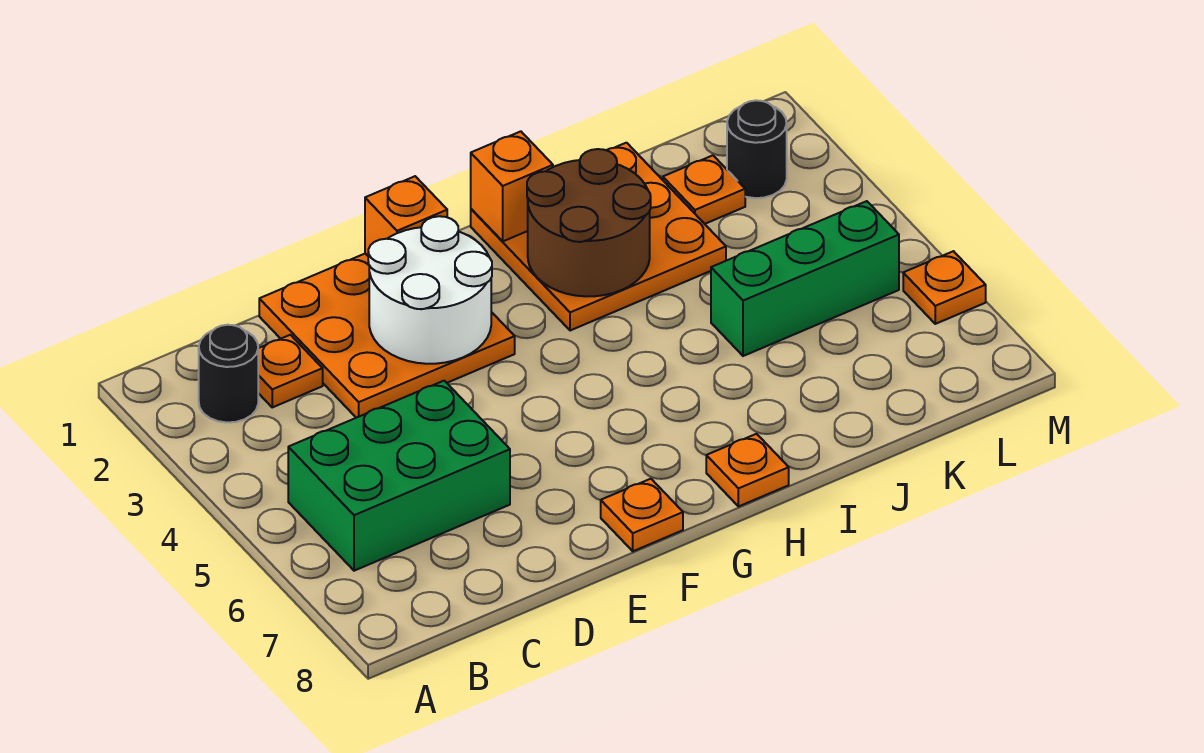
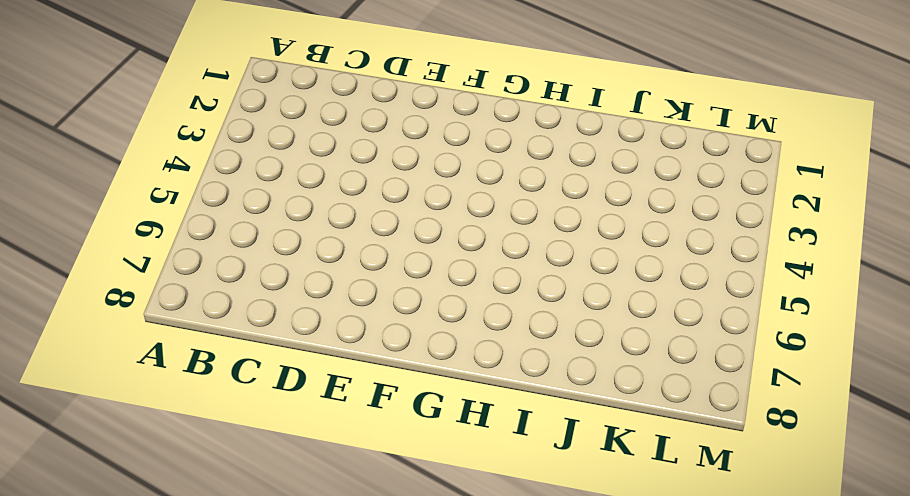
none -> black 1x1 round brick [199,325,258,422]
none -> green 2x3 brick [288,381,510,571]
none -> orange 1x1 plate [258,335,323,407]

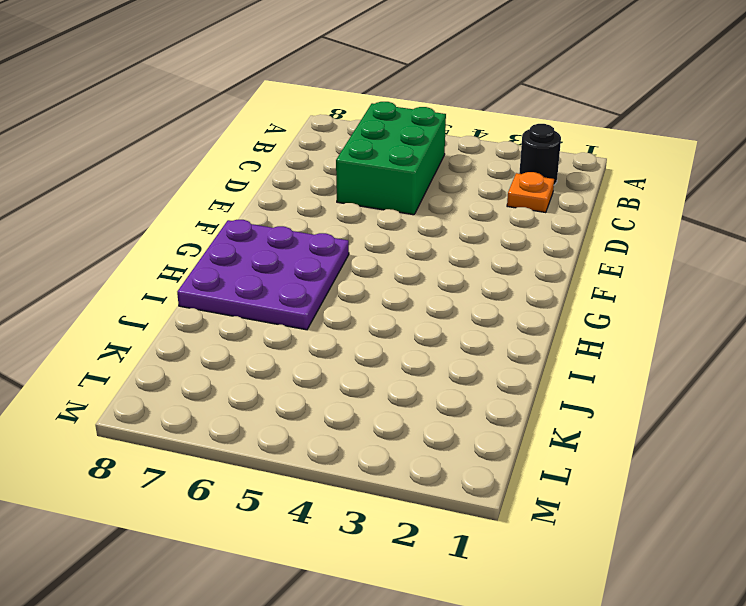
purple 3x3 plate [177,220,349,330] -> orange 1x1 plate [706,434,789,507]
none -> orange 3x3 plate [259,254,515,418]
none -> orange 1x1 plate [601,479,683,551]
none -> orange 3x3 plate [471,143,726,331]

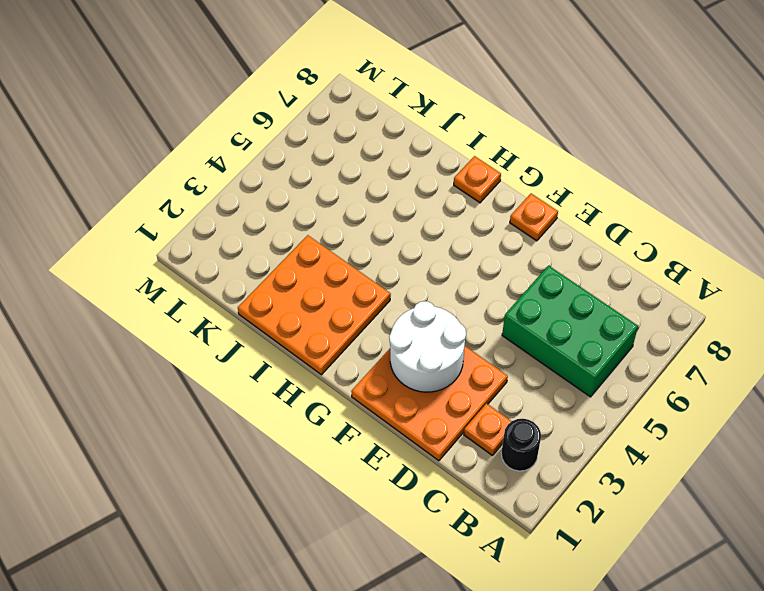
none -> green 1x3 brick [711,201,899,356]
none -> orange 1x1 plate [663,155,745,224]
none -> black 1x1 round brick [727,100,787,198]

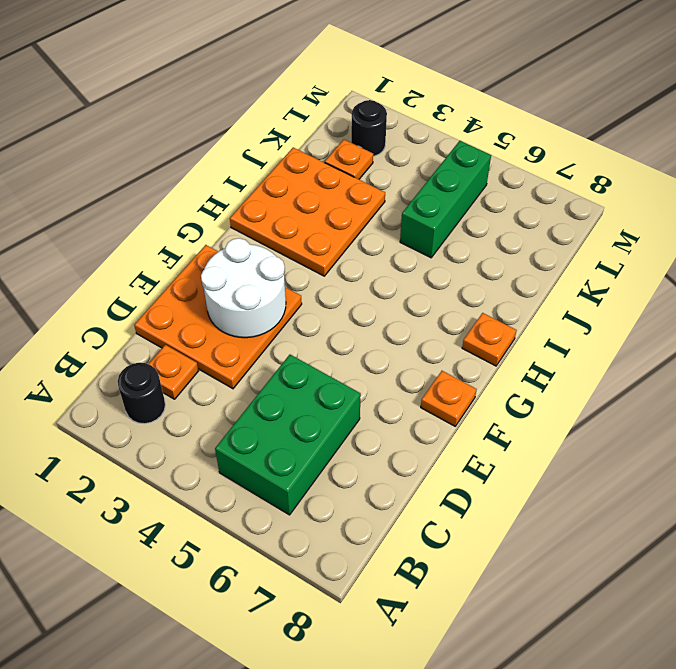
none -> orange 1x1 plate [903,251,986,324]
none -> orange 1x1 brick [365,176,447,256]
none -> orange 1x1 brick [471,131,553,241]

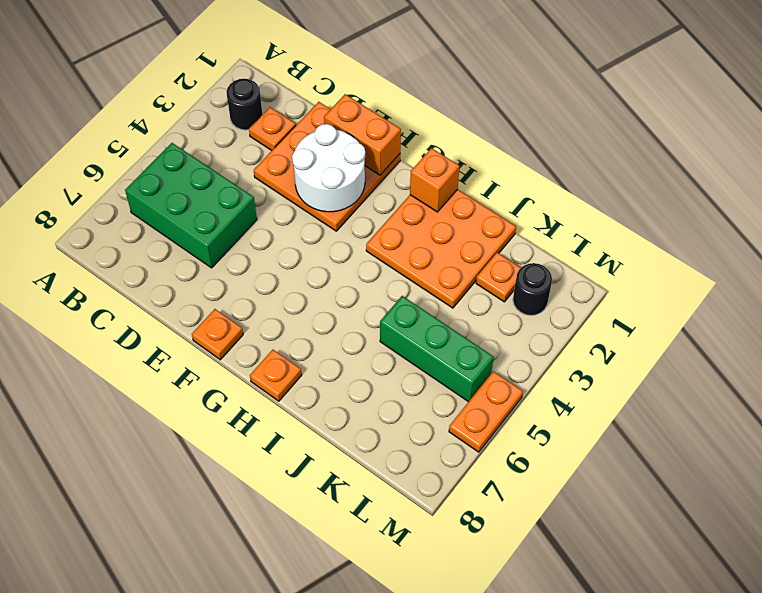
orange 1x2 brick [324,94,401,175] -> orange 1x1 brick [365,176,447,256]
orange 1x2 plate [449,371,523,452] -> orange 1x1 plate [903,251,986,324]
none -> brown 2x2 round brick [527,149,651,296]

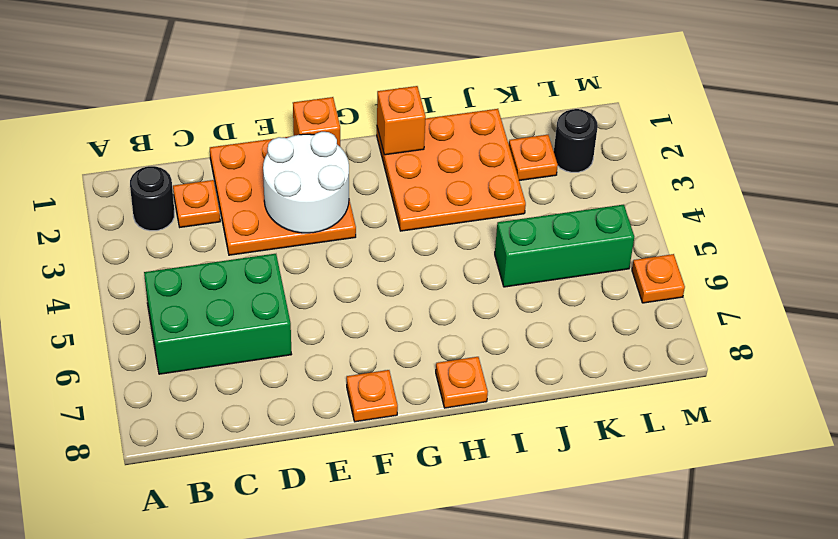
none -> brown 2x2 round brick [527,149,651,296]

